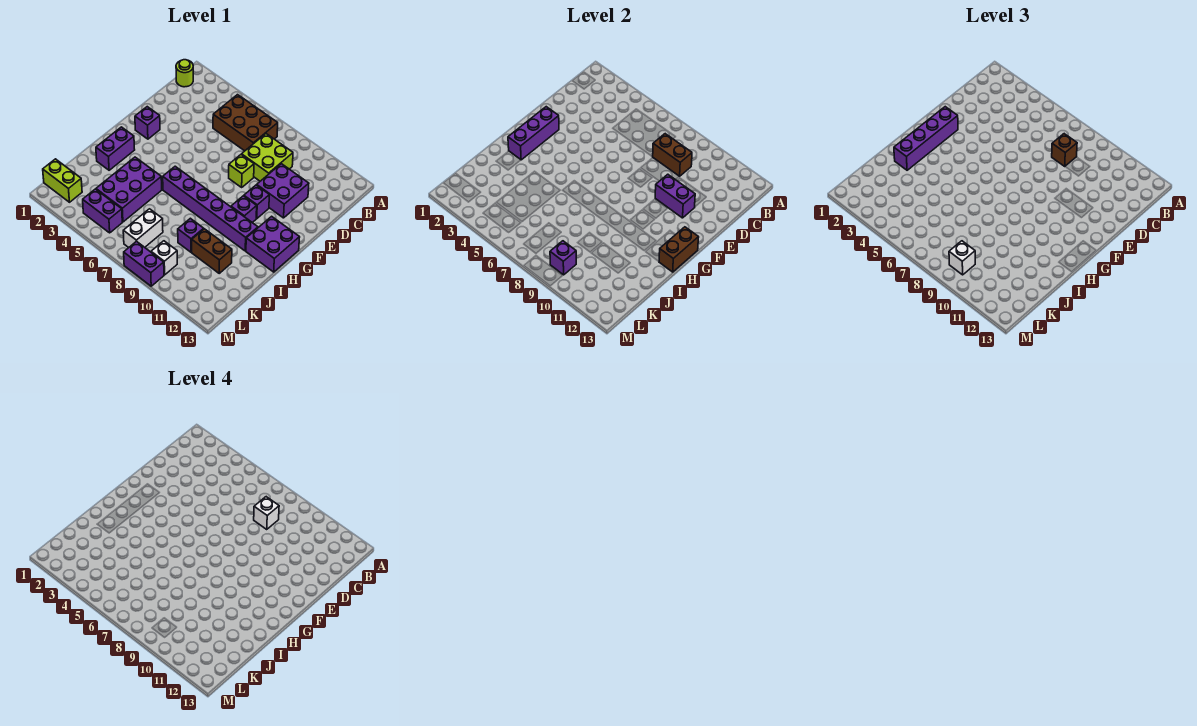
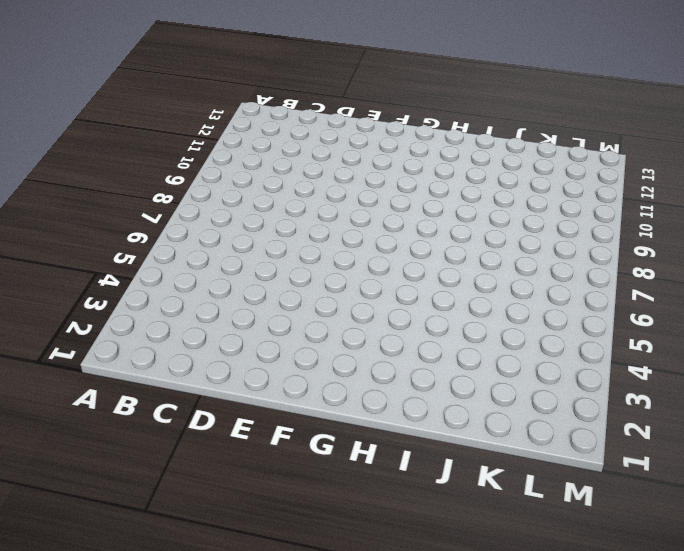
none -> lime 1x1 round brick [176,60,193,87]
none -> brown 2x3 brick [213,95,278,151]
none -> lime 2x2 brick [242,134,293,181]

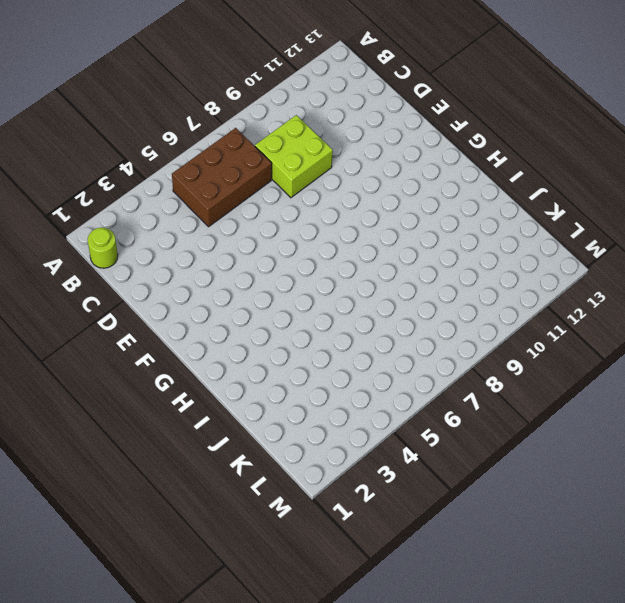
none -> purple 2x2 brick [257,164,309,218]
none -> lime 1x1 brick [229,155,254,187]
none -> purple 1x1 brick [135,107,160,139]

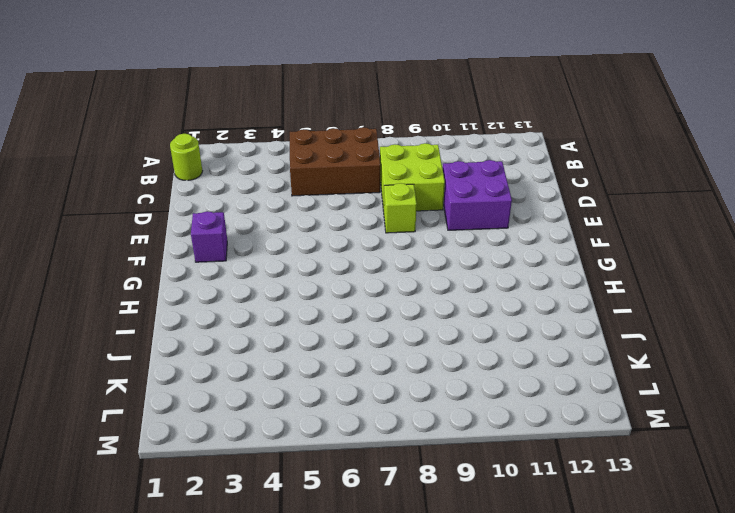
none -> purple 1x1 brick [244,185,269,219]
none -> purple 1x1 brick [231,196,257,223]
none -> purple 2x2 brick [246,216,300,272]

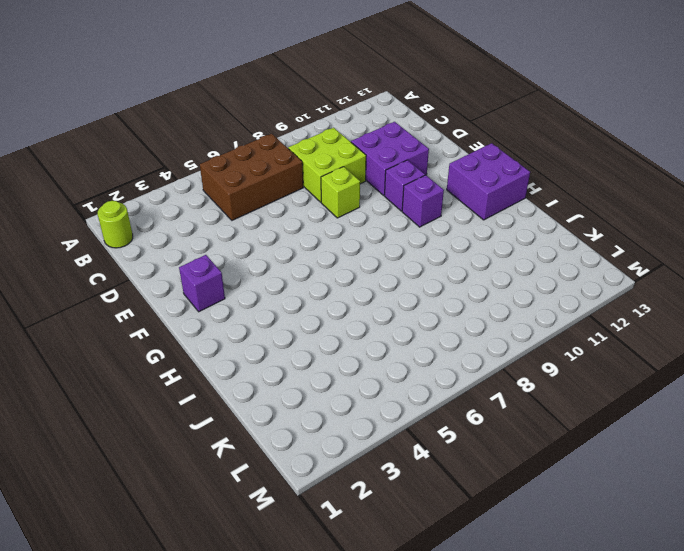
none -> purple 1x2 brick [96,127,135,170]
none -> purple 1x6 brick [163,166,258,251]
none -> purple 2x3 brick [96,157,162,222]

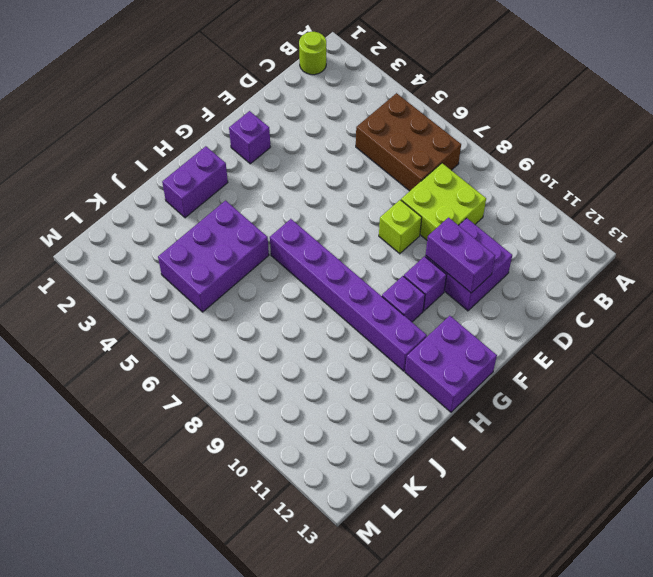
none -> purple 1x1 brick [178,218,204,252]
none -> brown 1x2 brick [192,229,232,273]
none -> white 1x2 brick [123,209,163,248]

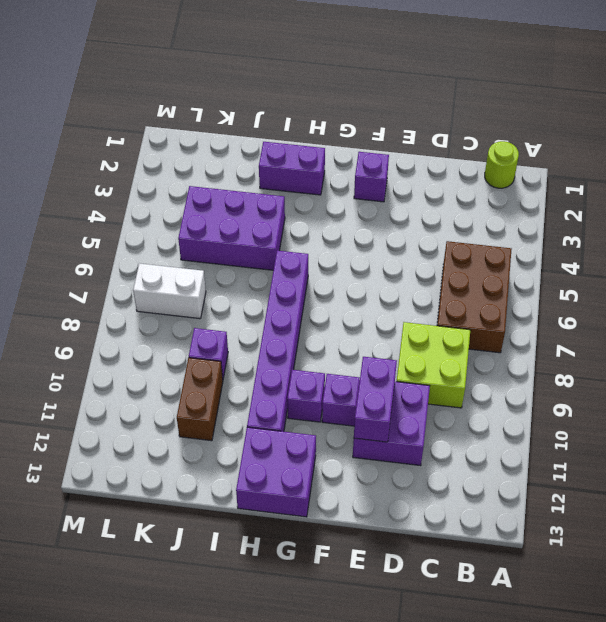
none -> lime 1x1 brick [229,155,254,187]
none -> lime 1x2 brick [43,159,82,202]
none -> purple 1x2 brick [83,189,122,233]

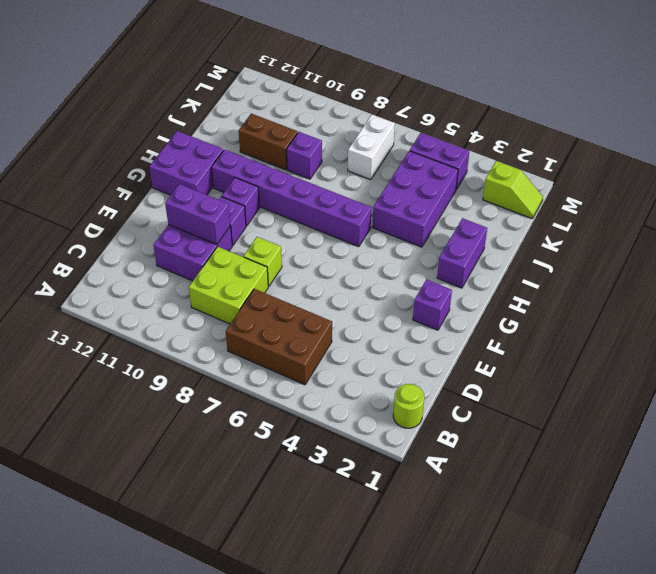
lime 1x2 slope [483,161,543,219] -> lime 1x2 brick [43,159,82,202]
none -> white 1x1 brick [151,241,177,275]
none -> purple 1x2 brick [124,241,164,286]
none -> brown 1x2 brick [653,134,692,176]

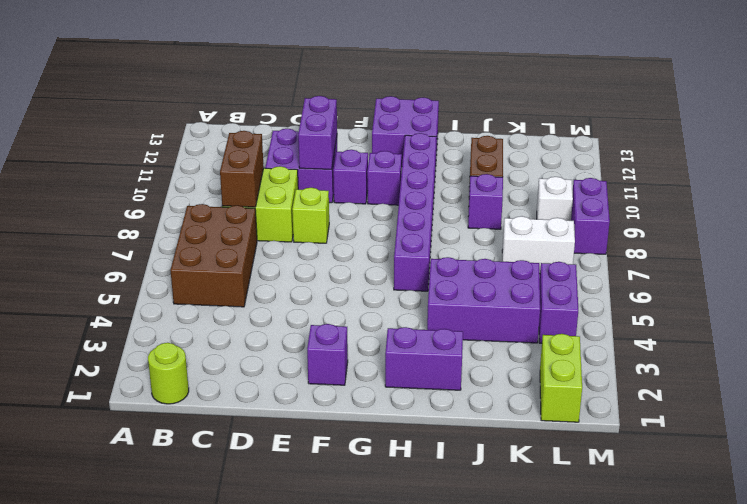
none -> purple 1x3 brick [508,107,559,160]
none -> brown 1x2 brick [659,227,699,272]
none -> purple 1x1 brick [550,241,576,275]

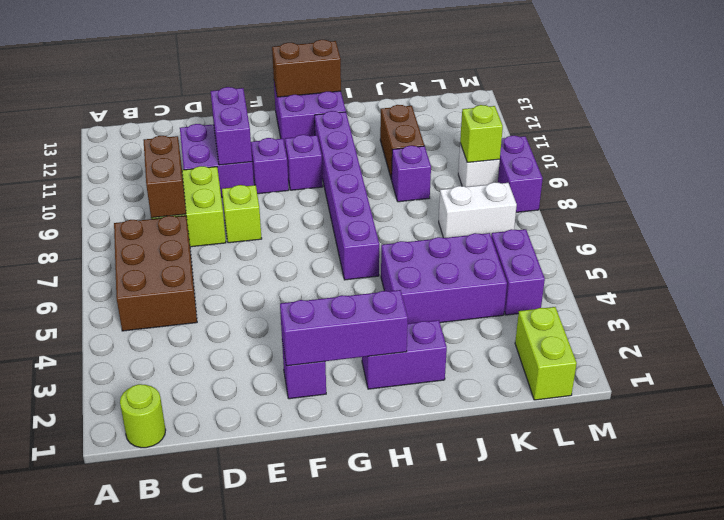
lime 1x1 brick [460,105,503,162] -> purple 1x1 brick [550,241,576,275]
none -> brown 1x1 brick [1052,134,1077,166]
none -> purple 1x4 brick [894,107,958,170]
none -> white 1x1 brick [949,241,975,275]

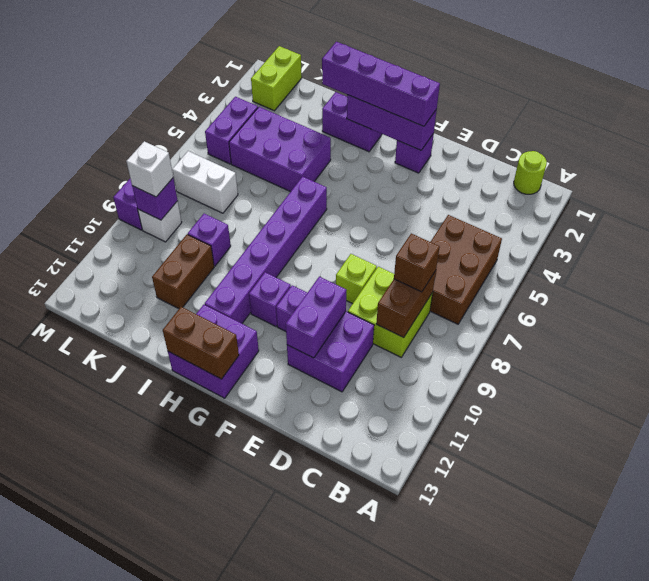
none -> white 1x1 brick [254,497,279,529]

